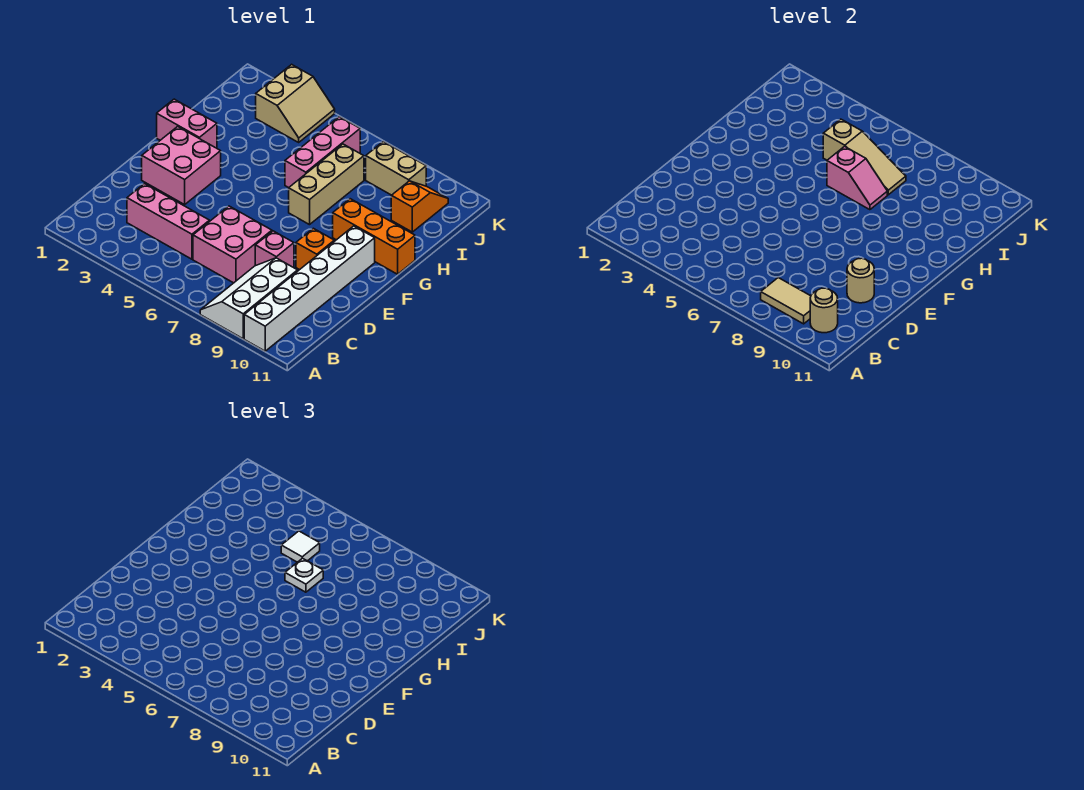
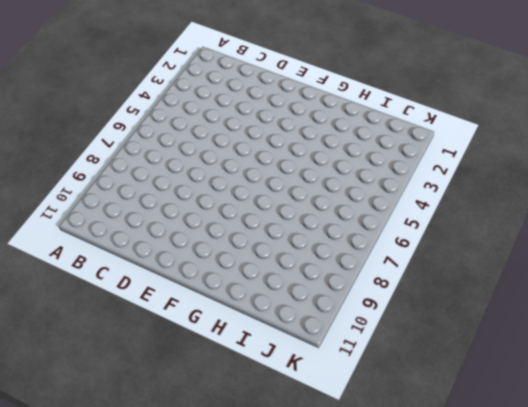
none -> white 2x3 slope [200,258,298,339]
none -> white 1x6 brick [244,226,375,351]
none -> pink 1x3 brick [127,184,209,259]

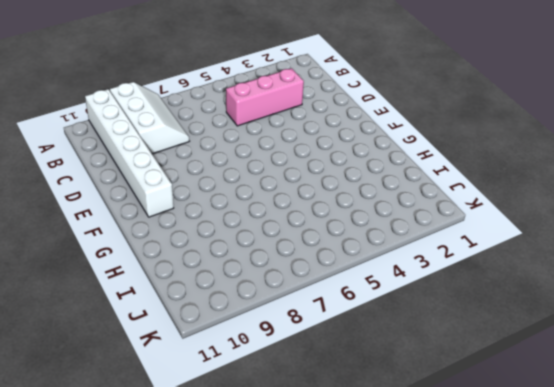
none -> pink 2x2 brick [193,206,272,283]
none -> pink 1x1 brick [255,231,294,268]
none -> pink 2x2 brick [142,126,221,204]

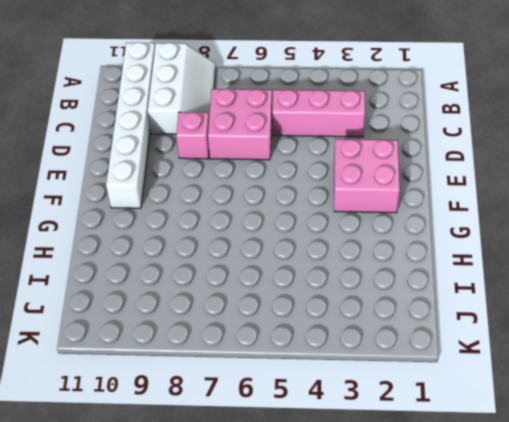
none -> orange 1x1 brick [296,228,334,270]
none -> pink 1x2 brick [157,99,217,148]
none -> tan 1x3 brick [289,144,364,225]

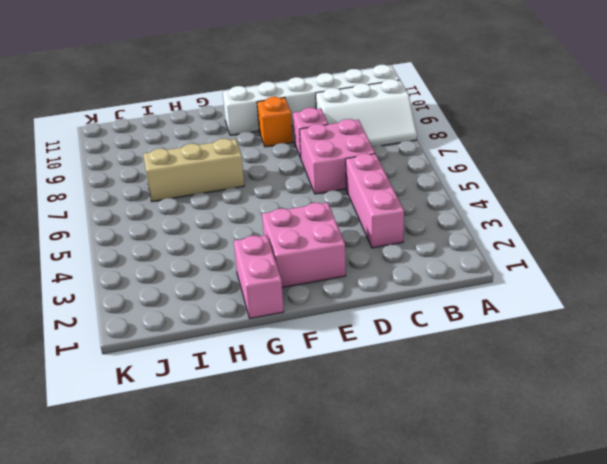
none -> orange 1x3 brick [333,199,415,274]
none -> pink 1x3 brick [285,117,360,188]
none -> orange 1x2 slope [391,181,448,232]

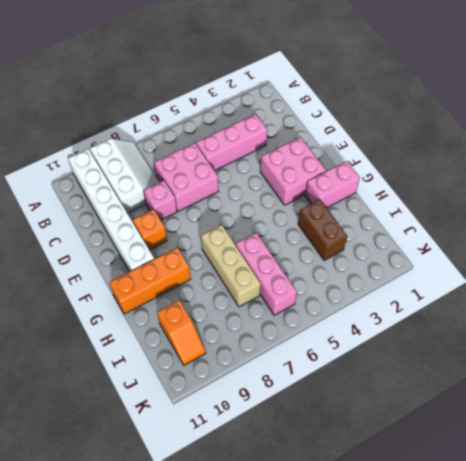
brown 1x2 brick [298,200,347,260] -> none
none -> tan 2x2 slope [256,64,335,142]
none -> tan 1x2 brick [366,142,426,195]
none -> tan 1x2 tile [761,278,811,324]

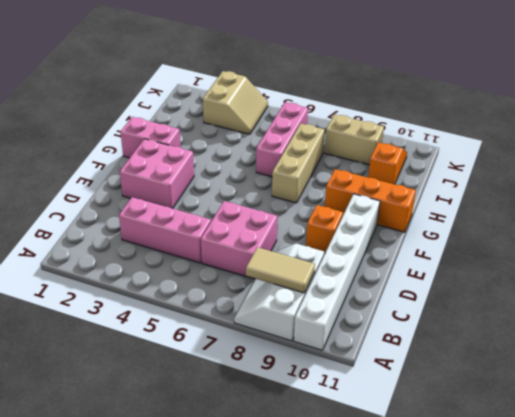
none -> pink 1x1 brick [255,231,294,268]
none -> tan 1x1 round brick [810,288,838,333]
none -> tan 1x1 round brick [847,258,874,303]

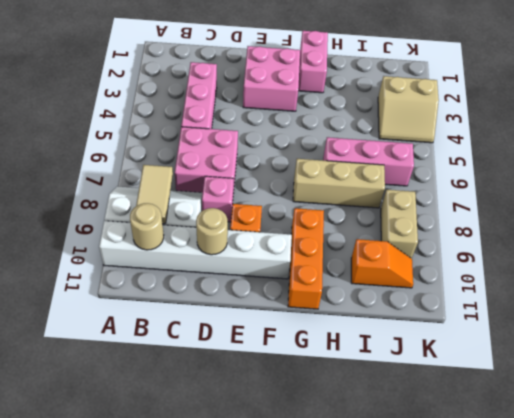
none -> pink 1x2 slope [827,147,887,210]
none -> tan 1x3 slope [823,119,906,195]
none -> white 1x1 plate [285,558,323,592]

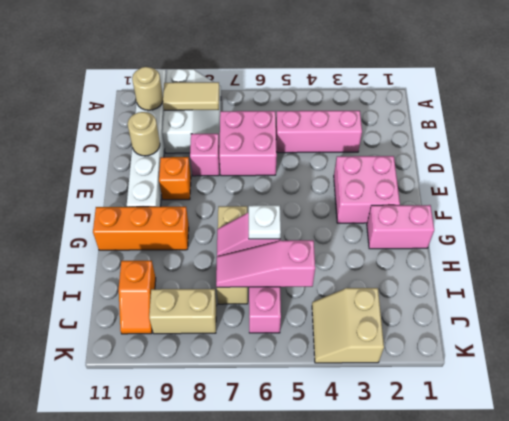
pink 1x3 slope [216,240,315,287] -> tan 1x3 slope [823,119,906,195]
none -> white 1x1 tile [281,531,320,562]

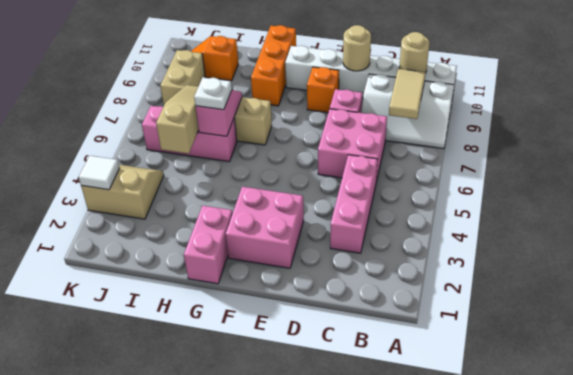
white 1x1 tile [79,156,120,190] -> white 1x1 tile moved to [281,531,320,562]

